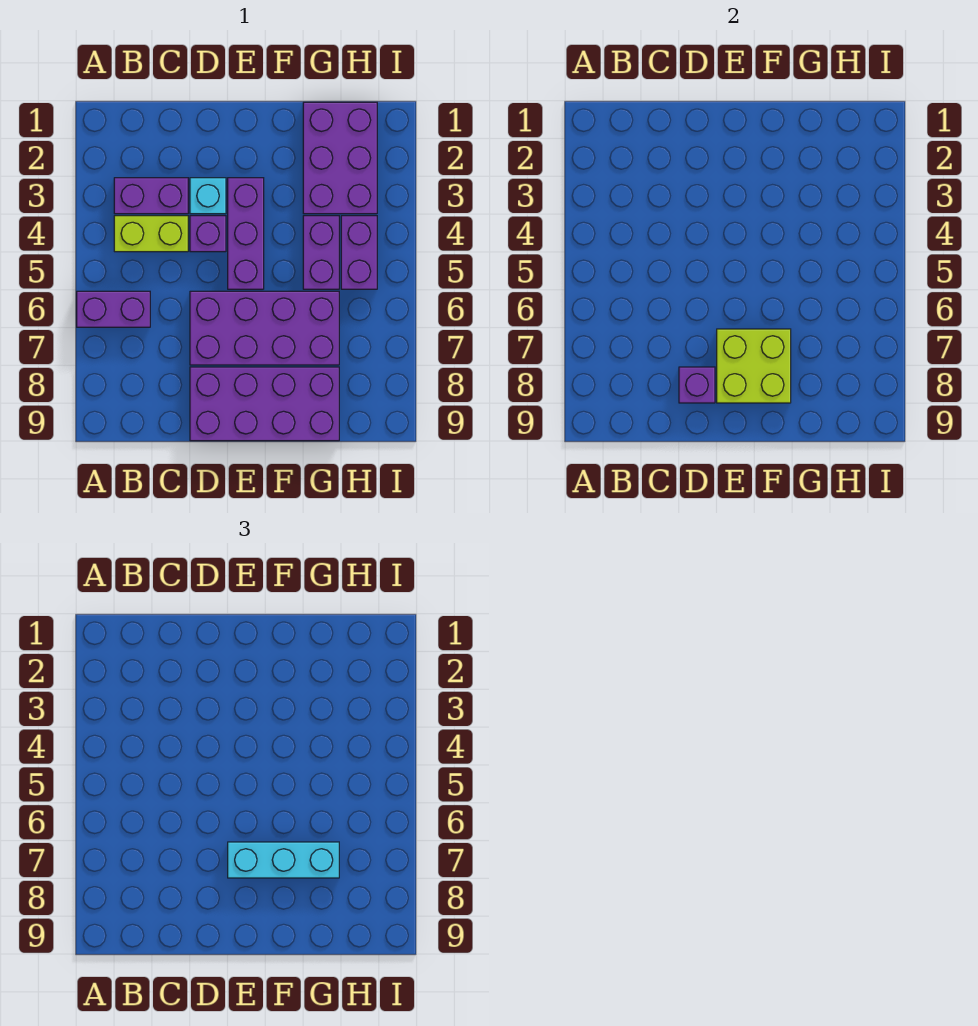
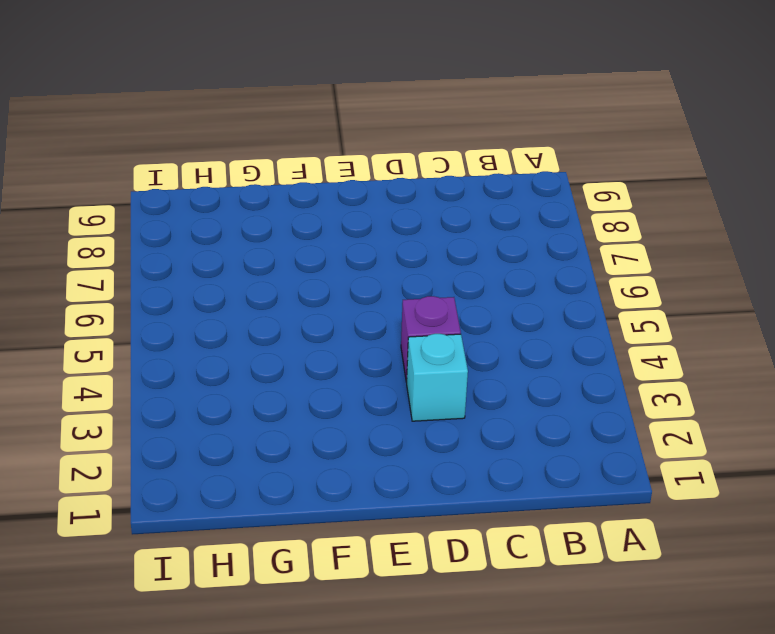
none -> purple 1x2 brick [77,291,150,327]
none -> purple 1x2 brick [114,178,188,214]
none -> lime 1x2 brick [114,216,188,252]

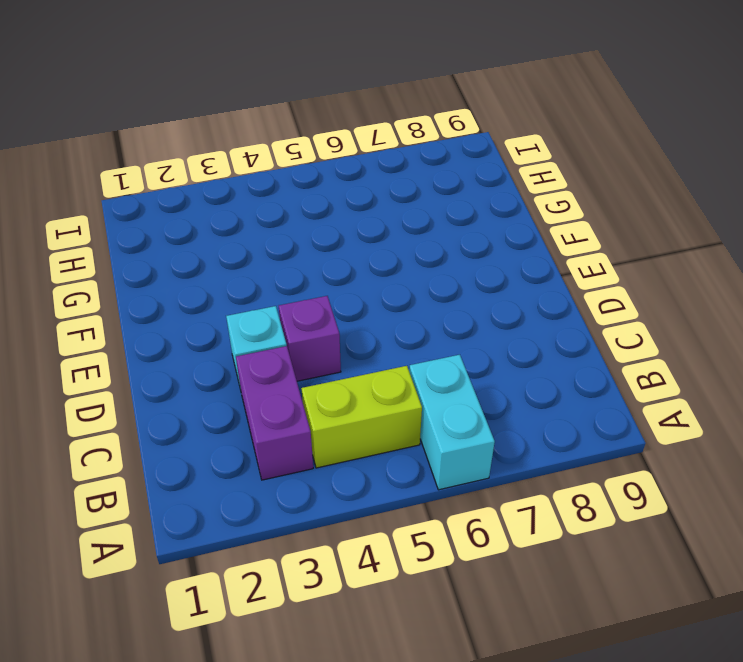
cyan 1x2 brick [409,355,495,490] -> purple 1x2 brick [77,291,150,327]
lime 1x2 brick [301,366,422,468] -> lime 1x2 brick turned to [114,216,188,252]
none -> purple 2x4 brick [190,291,339,365]
none -> purple 2x4 brick [190,367,339,441]
none -> purple 1x3 brick [228,178,264,289]

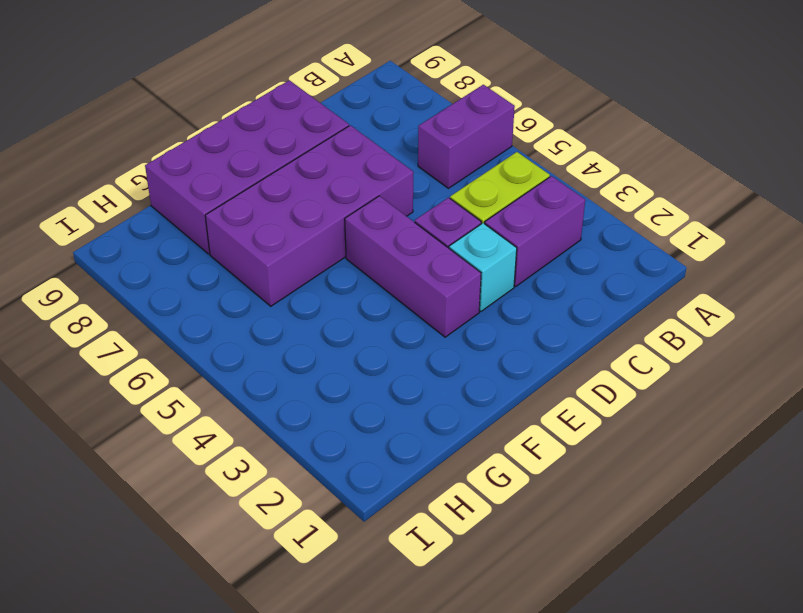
none -> purple 2x3 brick [303,102,377,214]
none -> purple 1x2 brick [303,216,339,289]
none -> purple 1x2 brick [341,216,377,289]

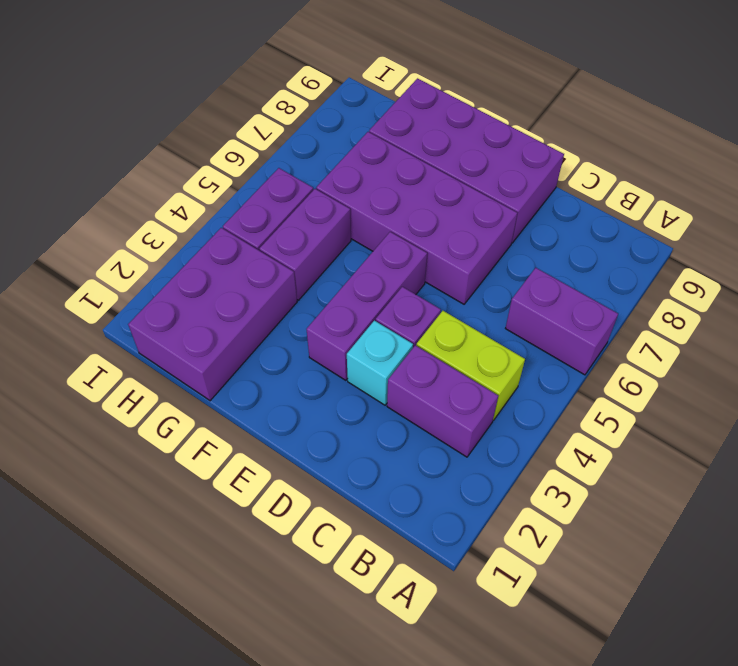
none -> purple 1x1 brick [679,367,715,403]
none -> lime 2x2 brick [717,329,791,403]
none -> cyan 1x3 brick [228,842,339,878]

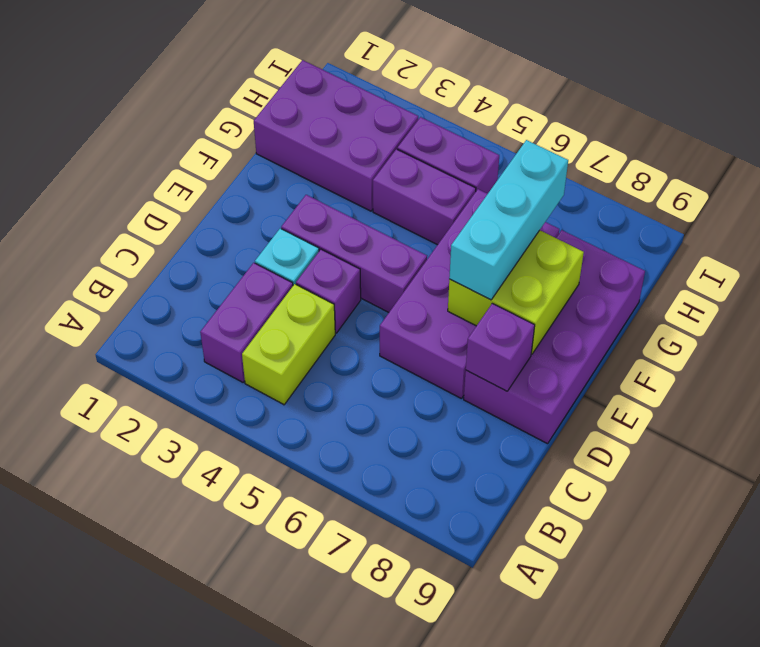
none -> purple 1x2 brick [77,291,150,327]

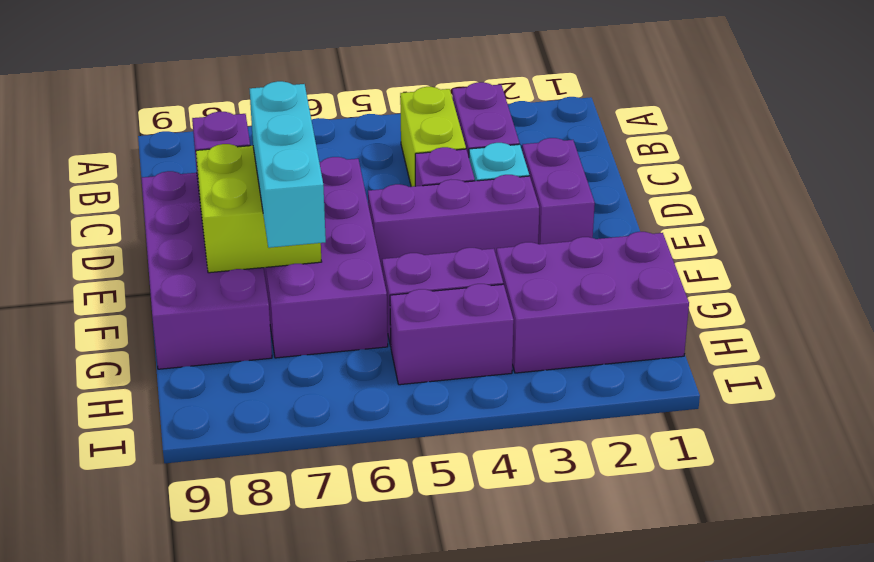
purple 1x2 brick [522,138,595,244] -> purple 1x2 brick moved to [77,291,150,327]

